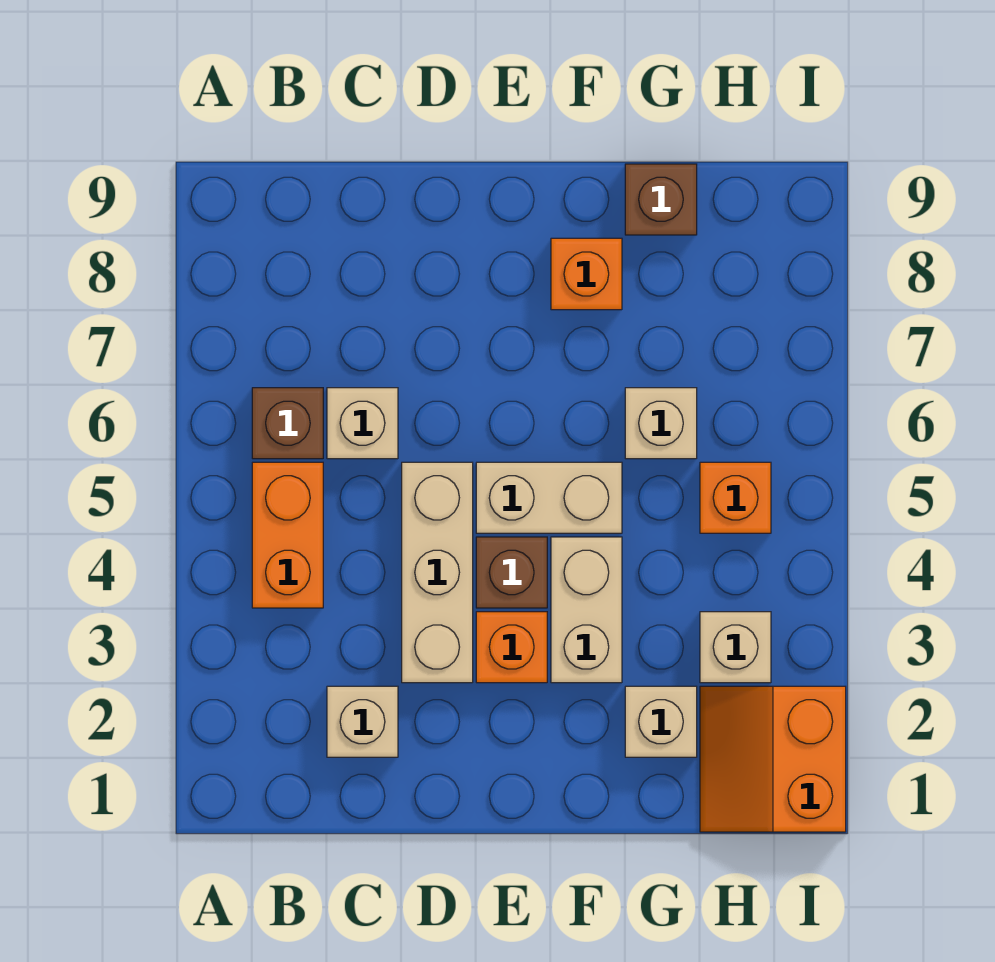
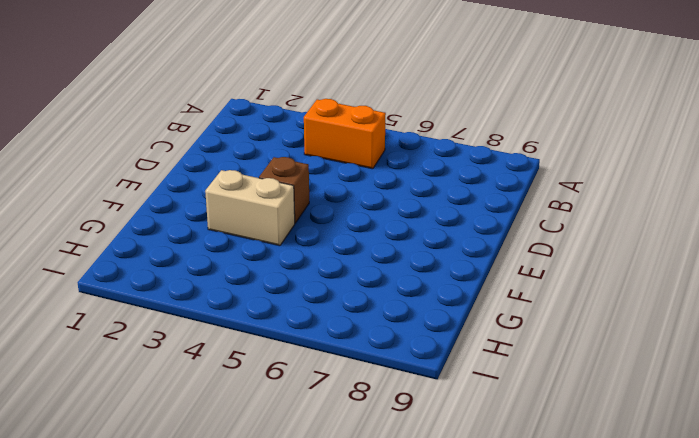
none -> brown 1x1 brick [252,388,323,459]
none -> tan 1x1 brick [327,686,398,757]
none -> tan 1x1 brick [327,388,398,459]

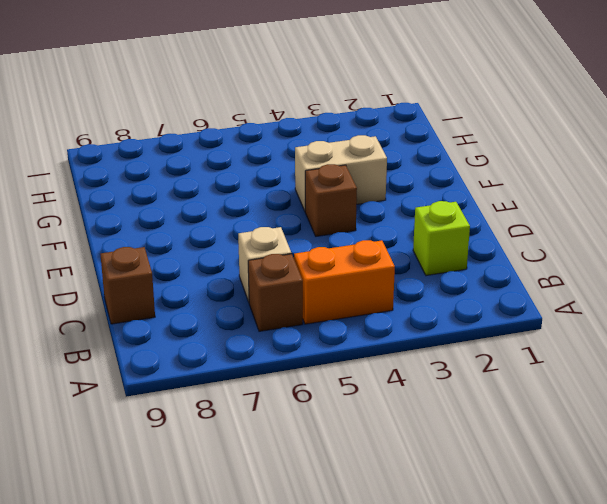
lime 1x1 brick [413,201,470,276] -> tan 1x1 brick [327,686,398,757]
brown 1x1 brick [100,247,155,324] -> brown 1x1 brick moved to [625,164,697,235]
none -> tan 1x3 brick [402,462,473,683]
none -> orange 1x1 brick [476,612,547,683]
none -> tan 1x2 brick [476,462,622,533]

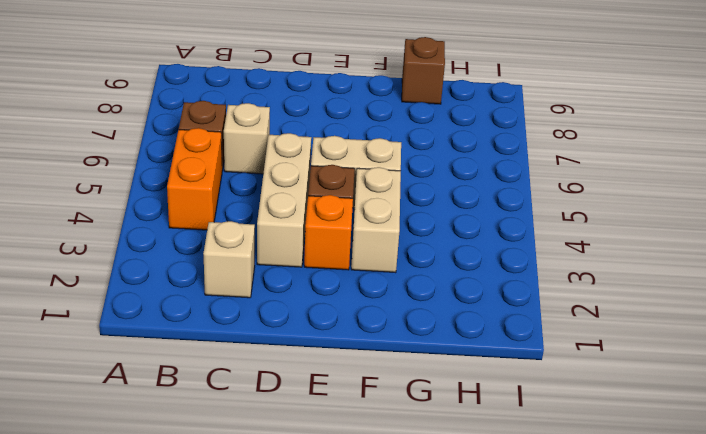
none -> orange 1x1 brick [551,238,622,310]
none -> tan 1x1 brick [625,686,697,757]
none -> tan 1x1 brick [625,388,697,459]

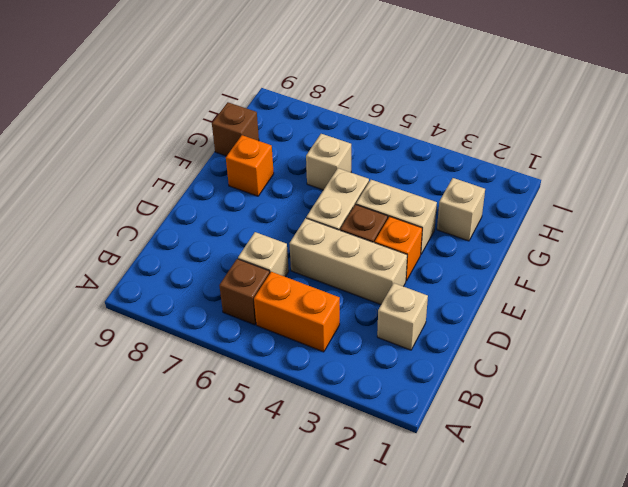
none -> orange 2x2 slope [700,686,846,832]
none -> tan 1x1 brick [700,612,771,683]
none -> orange 1x1 brick [700,462,771,533]

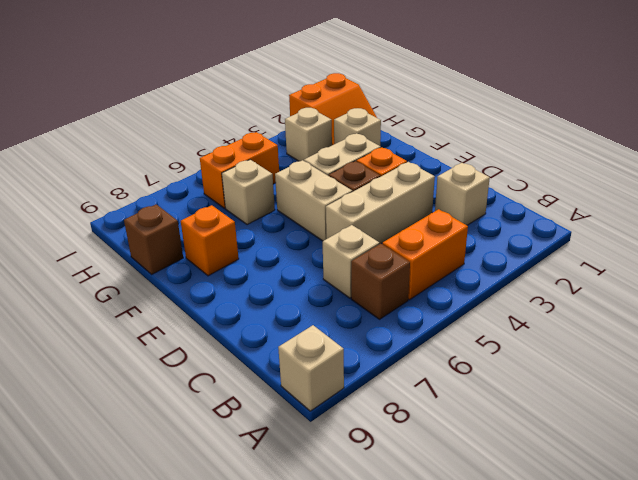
tan 1x1 brick [278,325,344,411] -> none
orange 1x2 brick [200,132,279,208] -> orange 1x1 brick [700,462,771,533]

